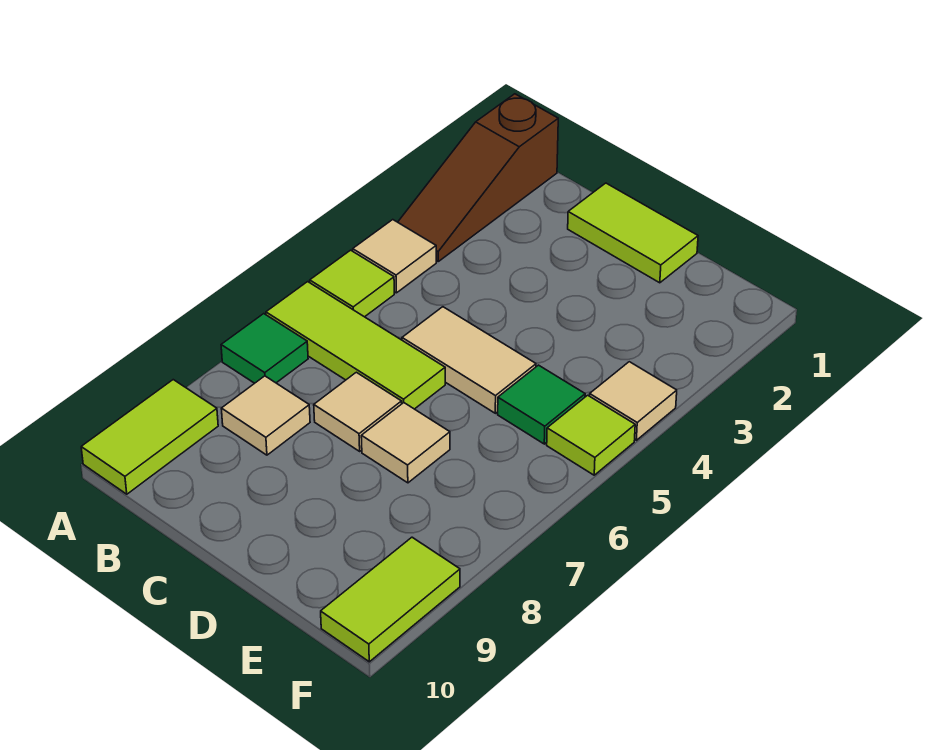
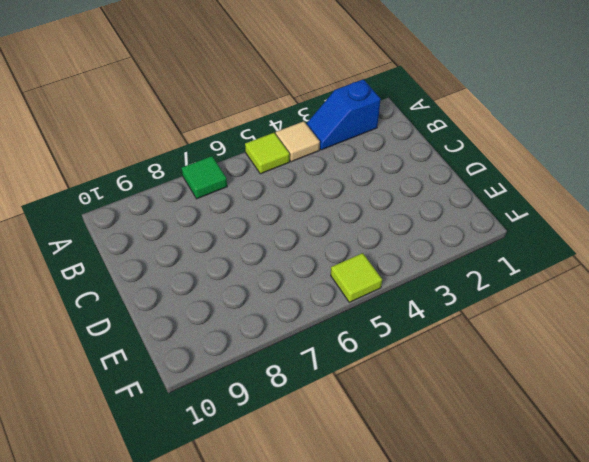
blue 1x2 slope [306,79,381,150] -> brown 1x3 slope [398,94,558,261]
none -> lime 1x3 tile [266,282,445,409]
none -> lime 1x2 tile [81,380,218,494]
none -> tan 1x1 tile [221,376,310,455]

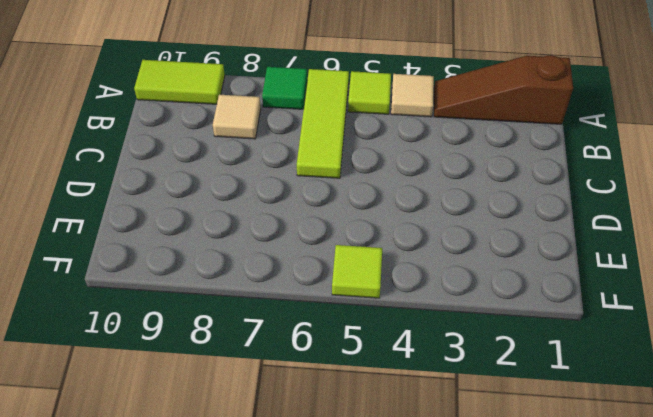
none -> lime 1x2 tile [568,183,698,283]
none -> tan 1x2 tile [402,307,536,413]
none -> tan 1x1 tile [314,372,402,451]

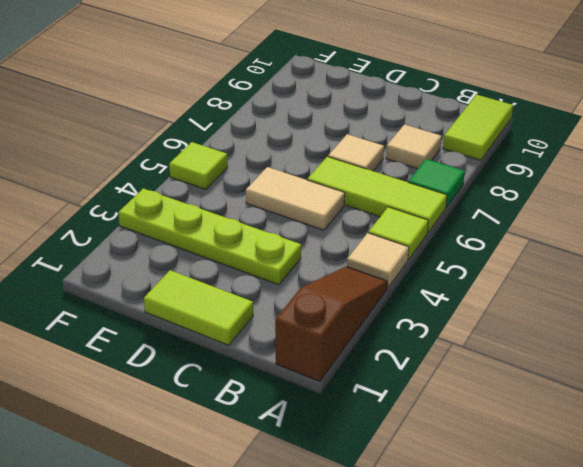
lime 1x4 plate [118,189,301,285] -> none
none -> tan 1x1 tile [361,403,450,483]
none -> green 1x1 tile [498,365,585,444]
none -> tan 1x1 tile [590,362,677,440]

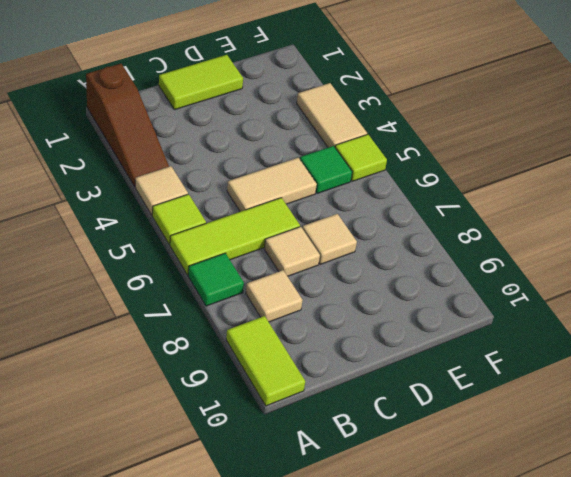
tan 1x2 tile [297,83,367,147] -> tan 1x1 tile [590,362,677,440]
none -> lime 1x2 tile [321,537,460,662]

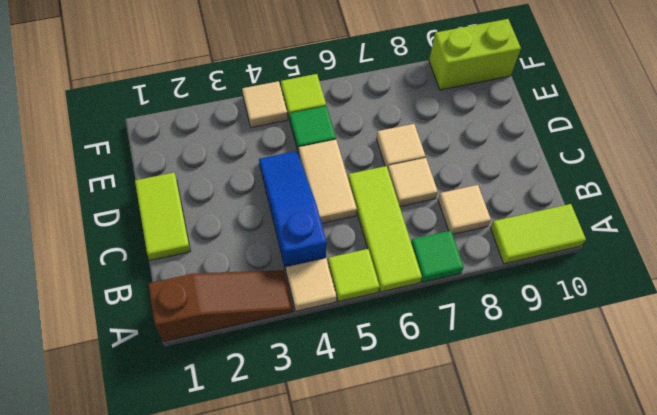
blue 1x3 slope [259,151,327,271] -> none
lime 1x2 brick [429,19,521,90] -> lime 1x2 tile [321,537,460,662]

